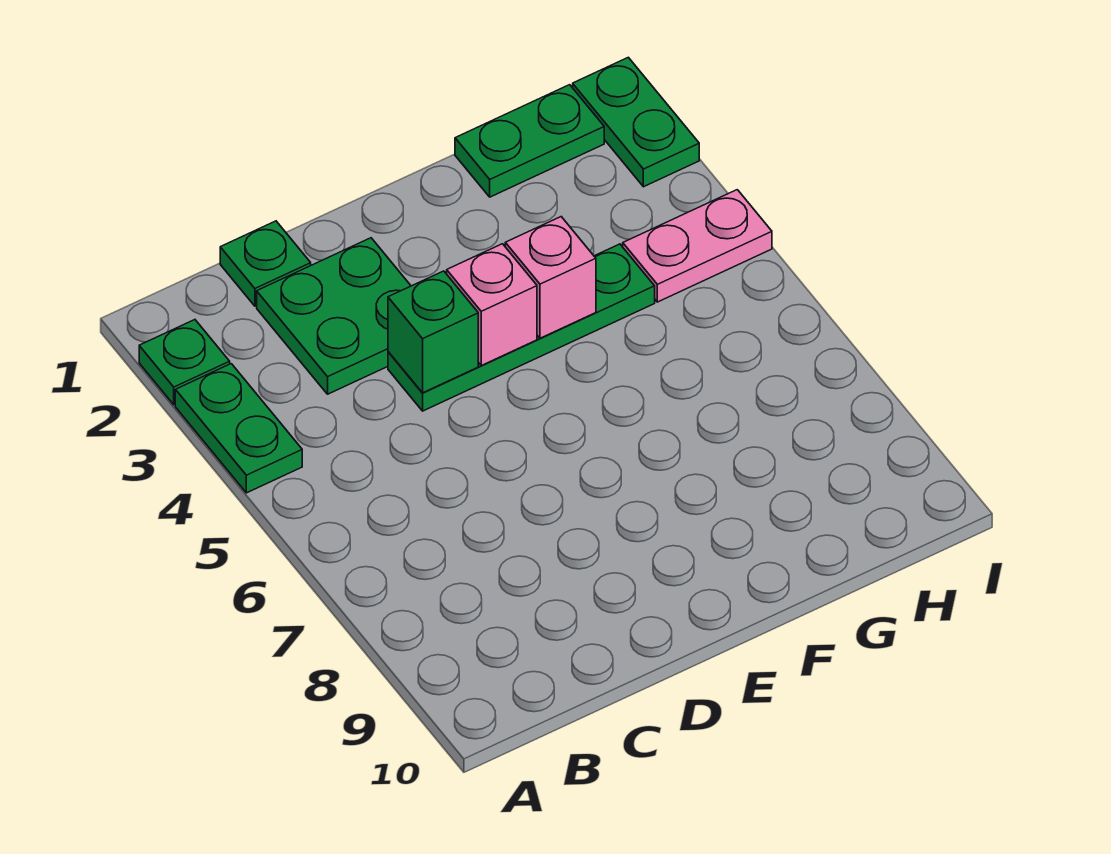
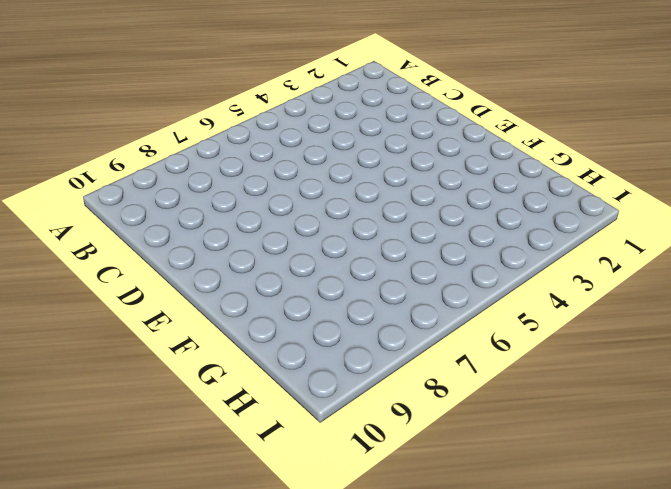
none -> green 1x1 plate [139,320,230,405]
none -> green 1x2 plate [175,364,302,493]

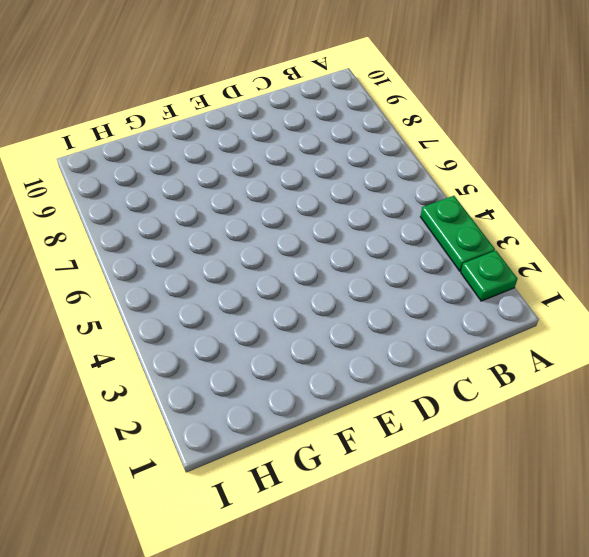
none -> green 1x1 plate [220,221,311,306]
none -> green 2x2 plate [257,238,411,394]

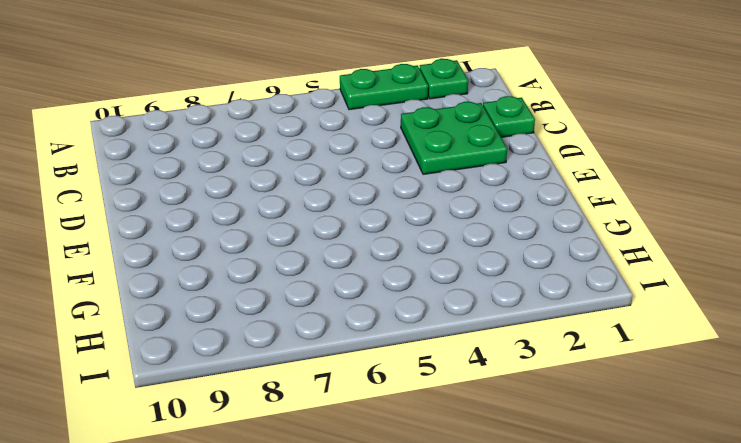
none -> green 1x4 plate [388,244,655,411]
none -> green 1x2 plate [455,85,604,197]

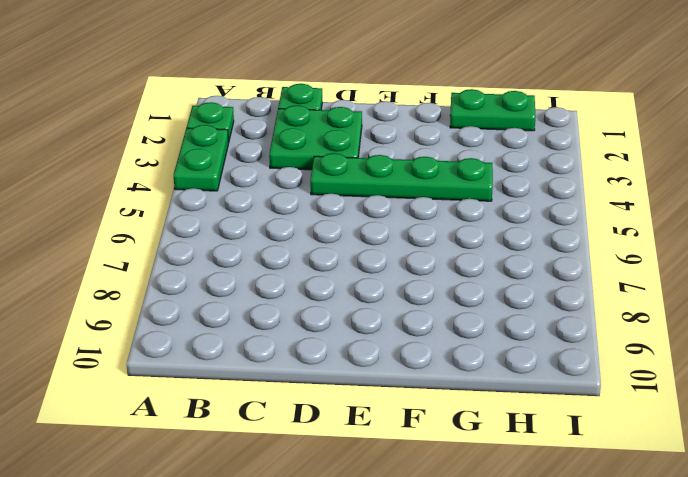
none -> pink 1x2 plate [623,190,772,302]
none -> green 1x2 plate [573,57,699,187]

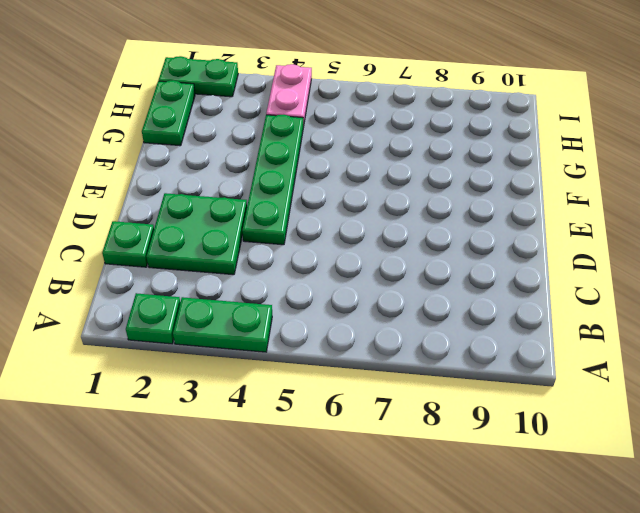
none -> green 1x1 brick [388,271,478,393]
none -> pink 1x1 brick [447,244,537,366]

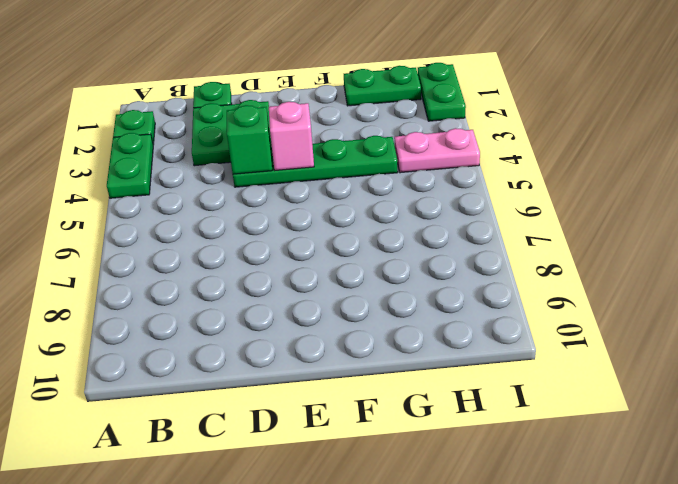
none -> pink 1x1 brick [505,217,596,338]

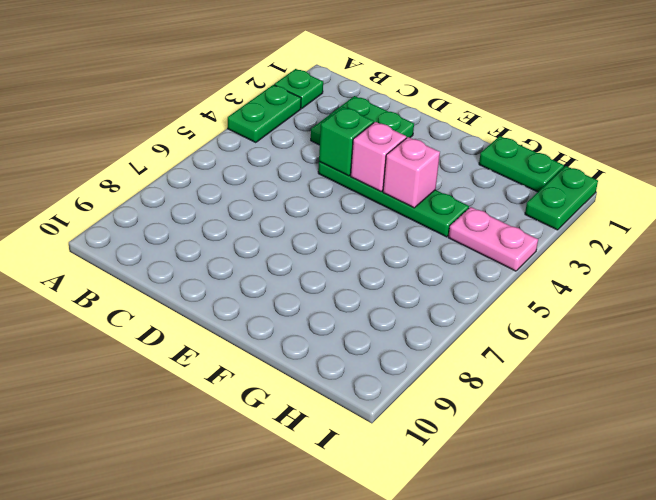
none -> green 1x1 plate [220,221,311,306]

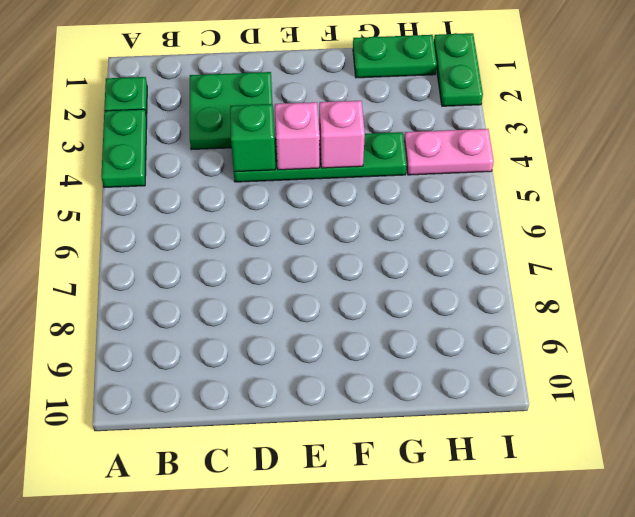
none -> green 1x1 plate [220,221,311,306]

